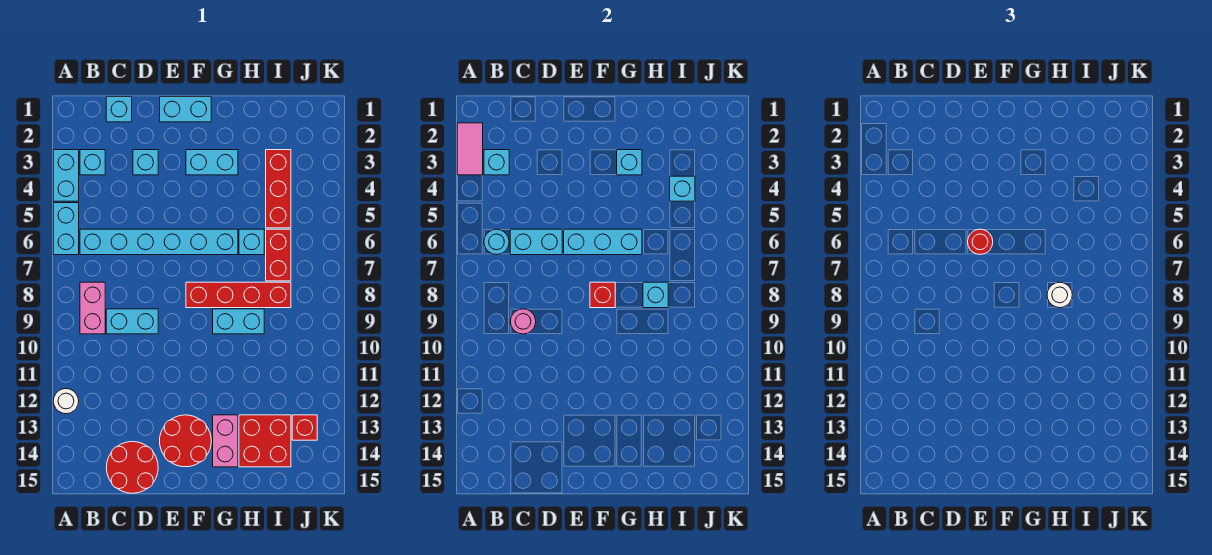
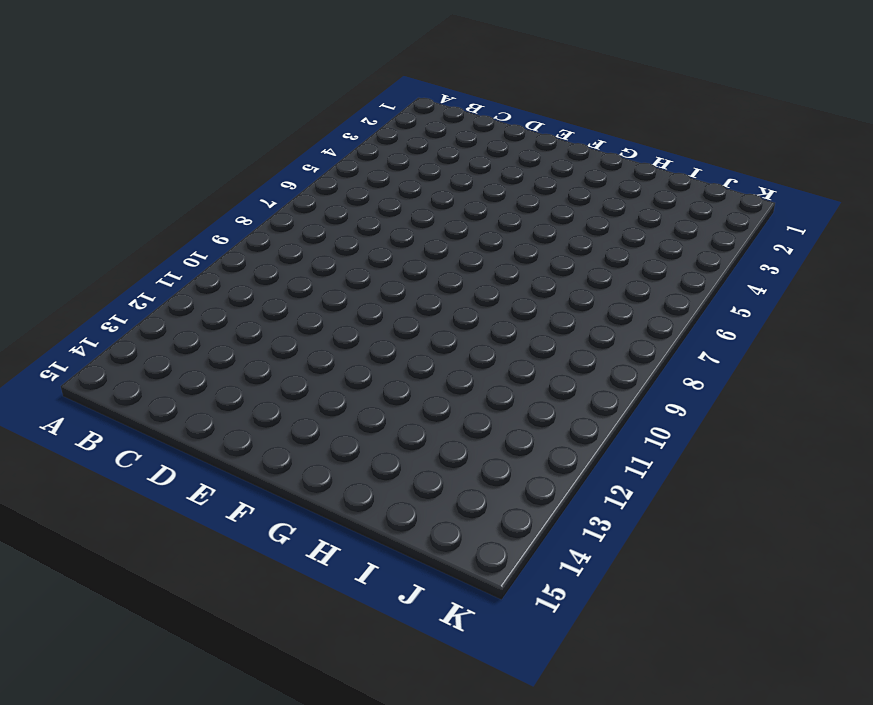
none -> cyan 1x2 brick [53,150,79,201]
none -> cyan 1x2 brick [53,203,79,255]
none -> white 1x1 round brick [53,389,79,414]
none -> cyan 1x1 brick [80,150,105,175]

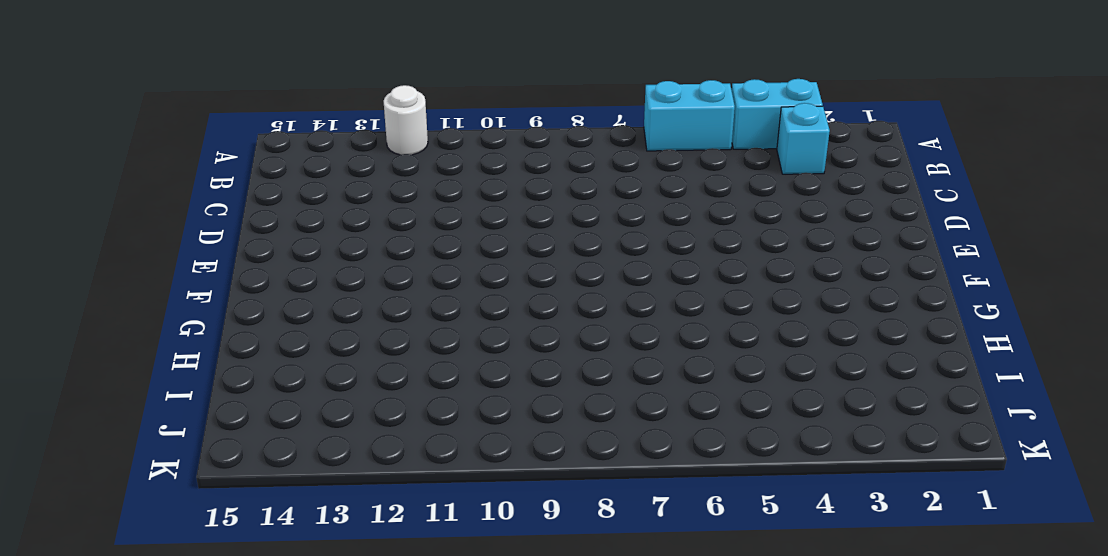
none -> cyan 1x6 brick [80,229,238,255]
none -> pink 1x2 brick [80,282,105,334]
none -> cyan 1x1 brick [106,97,132,122]
none -> cyan 1x2 brick [106,309,158,334]

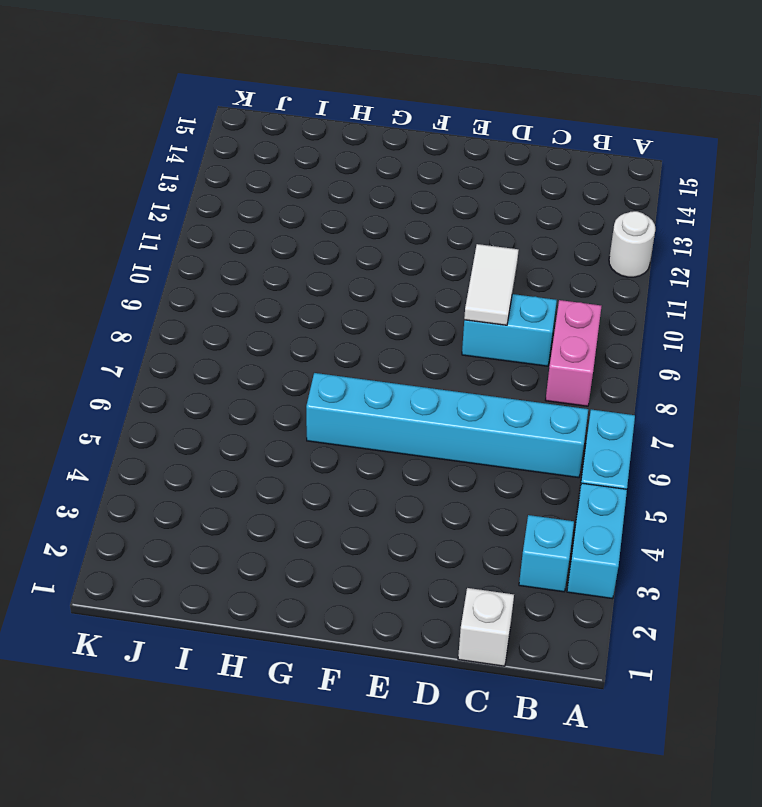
white 1x1 brick [458,588,514,666] -> cyan 1x1 brick [106,97,132,122]
white 1x2 tile [464,244,519,325] -> none
none -> red 2x2 round brick [106,442,158,493]
none -> cyan 1x1 brick [133,150,158,175]
none -> cyan 1x2 brick [160,97,211,122]
none -> red 2x2 round brick [160,415,211,467]

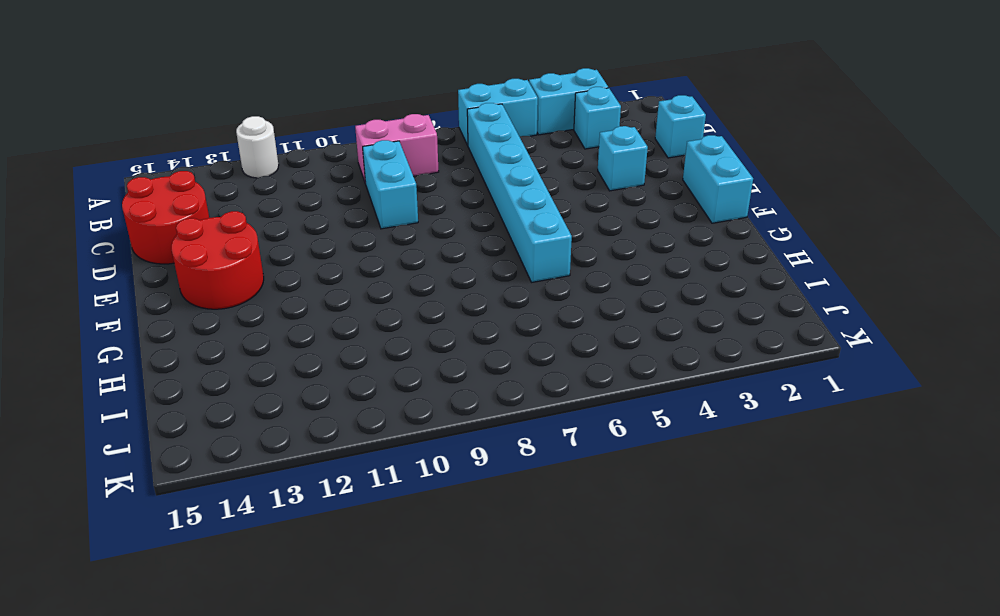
none -> cyan 1x2 brick [186,150,238,175]
none -> red 1x4 brick [186,282,291,308]
none -> cyan 1x2 brick [213,309,264,334]
none -> pink 1x2 brick [213,415,238,467]

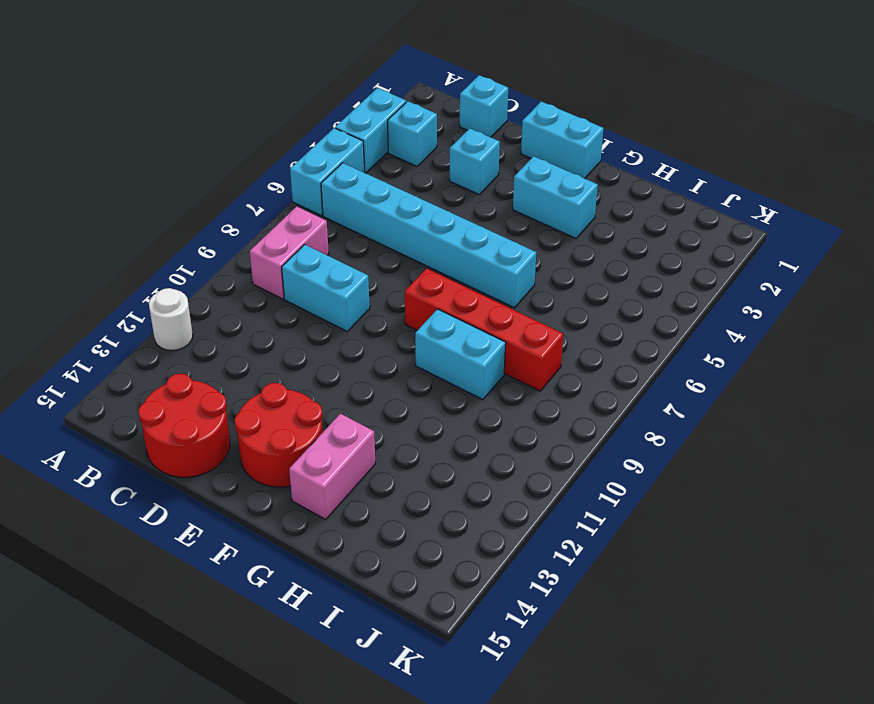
none -> cyan 1x1 brick [239,229,264,255]
none -> red 2x2 brick [239,415,291,467]
none -> red 1x3 brick [266,150,291,228]
none -> red 1x2 brick [266,229,291,281]

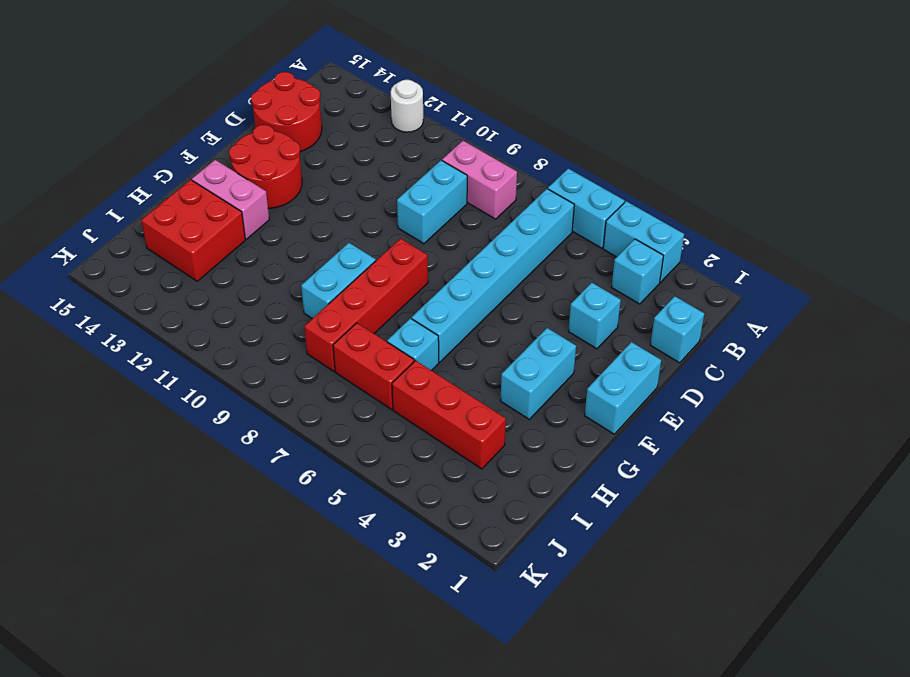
none -> red 1x1 brick [292,415,317,440]
none -> pink 1x2 tile [457,123,483,175]
none -> cyan 1x1 brick [484,150,509,175]
none -> cyan 1x1 round brick [484,229,509,255]

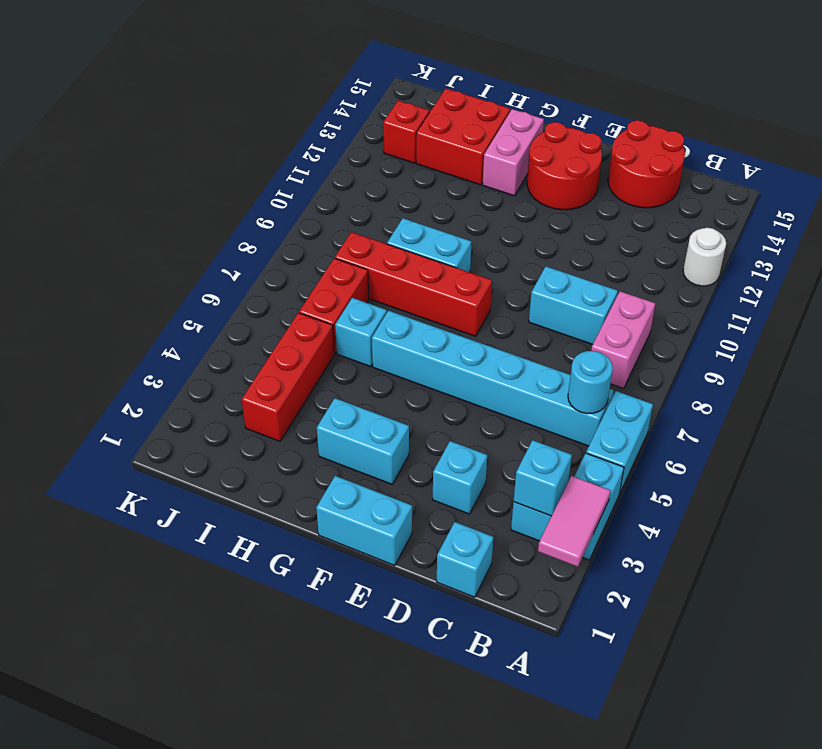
none -> cyan 1x2 brick [510,229,562,255]
none -> pink 1x1 round brick [511,309,536,334]
none -> cyan 1x3 brick [564,229,642,255]
none -> red 1x1 brick [590,282,615,308]

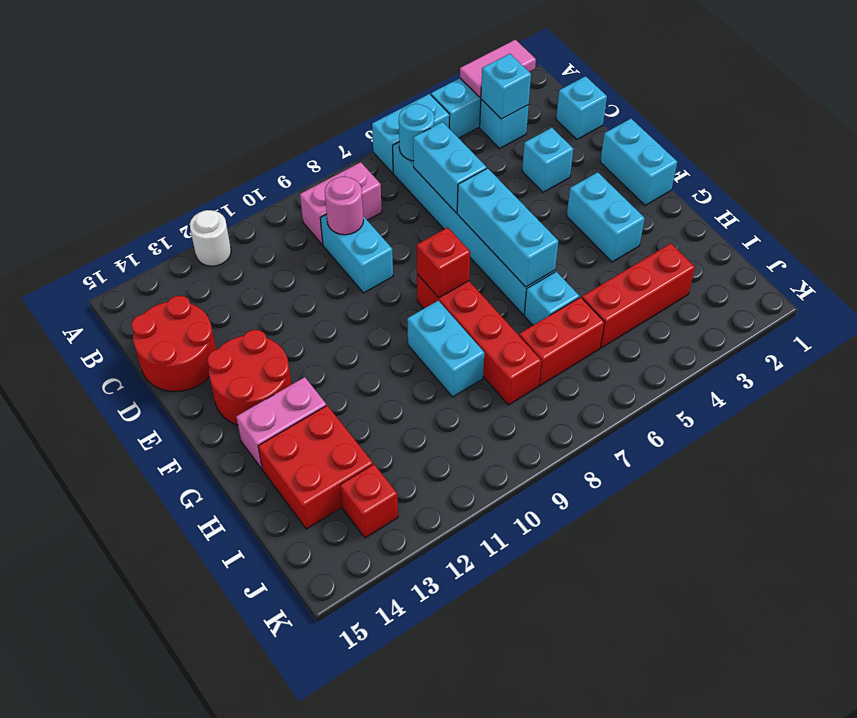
none -> cyan 1x1 brick [617,150,642,175]
none -> cyan 1x1 brick [643,282,668,308]
none -> cyan 1x1 brick [670,176,695,201]
none -> red 1x1 round brick [968,229,993,254]

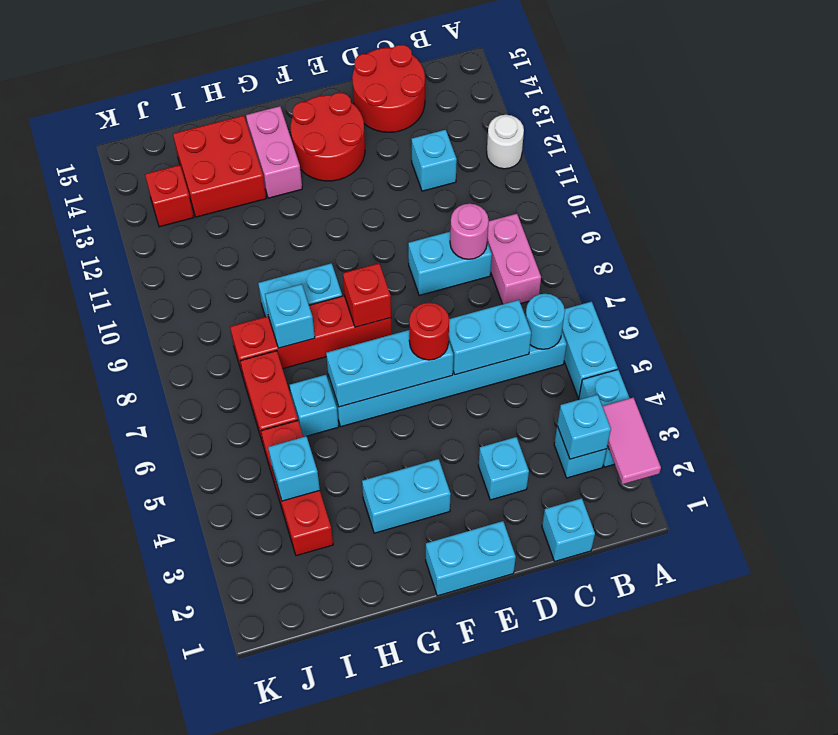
cyan 1x1 brick [411,130,457,191] -> cyan 1x1 brick moved to [617,150,642,175]
none -> white 1x1 round brick [1047,282,1072,308]

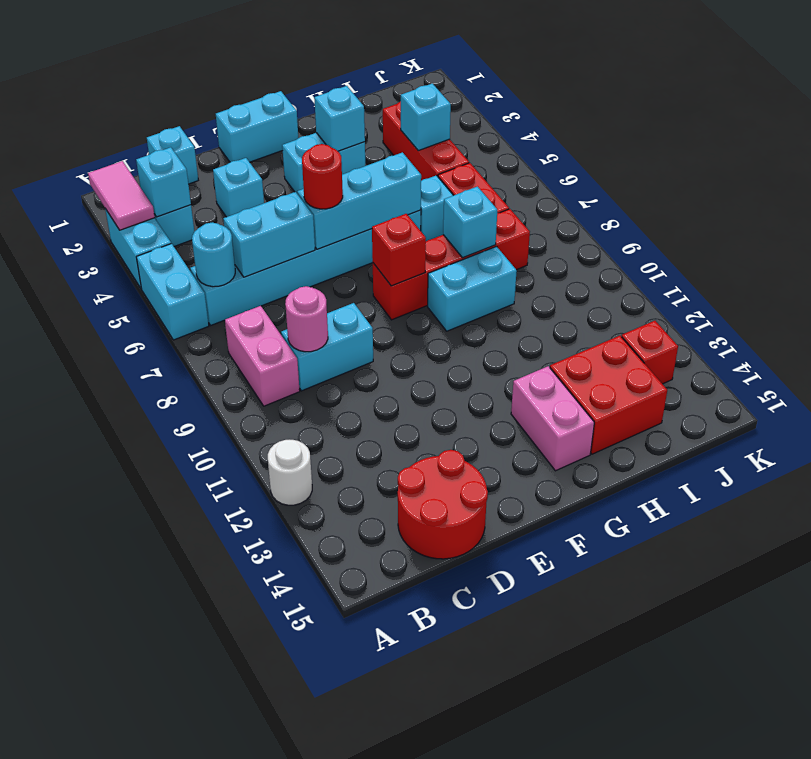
none -> red 2x2 round brick [160,415,211,467]
none -> white 1x1 round brick [1047,282,1072,308]

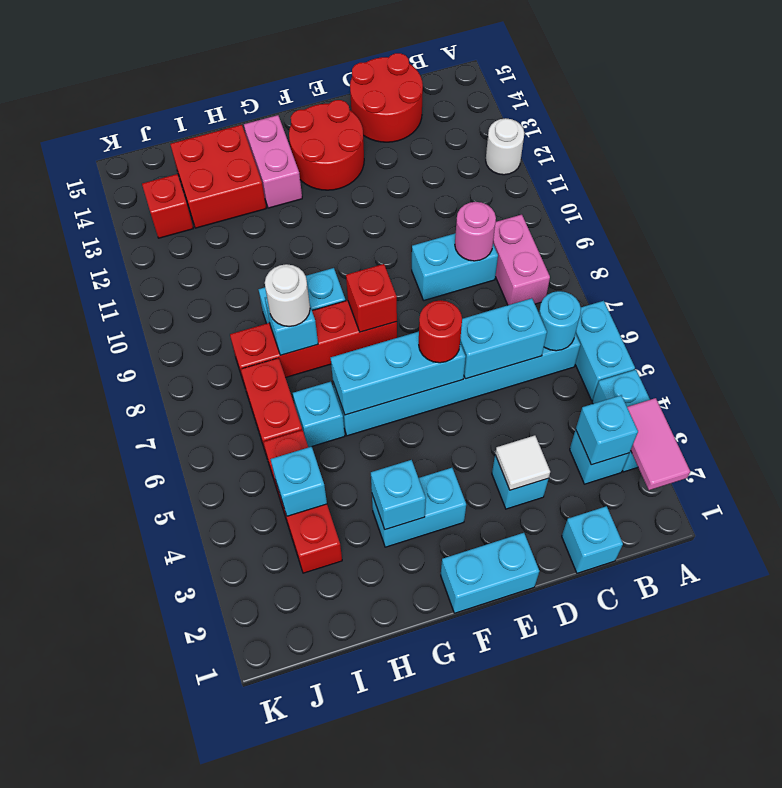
white 1x1 tile [495,435,550,490] -> none

